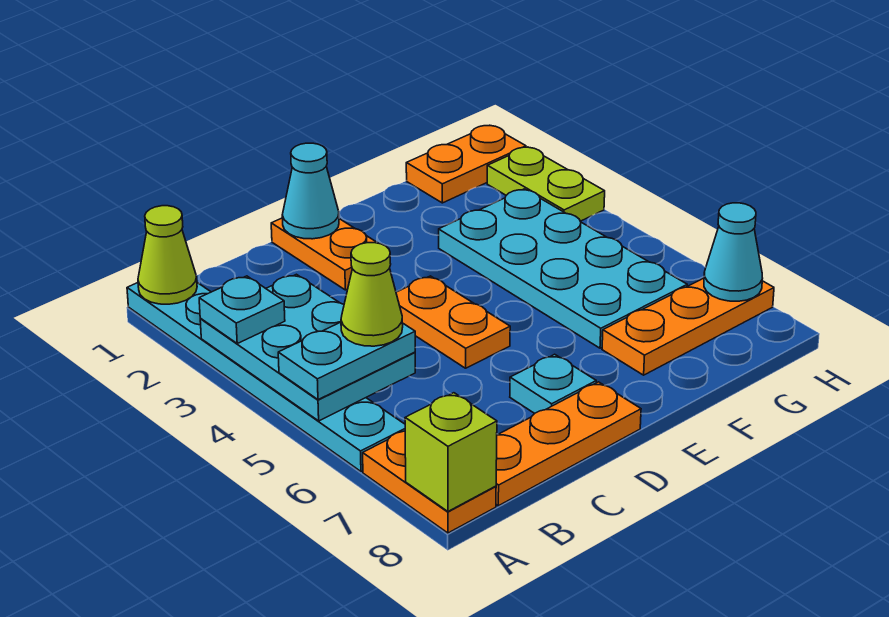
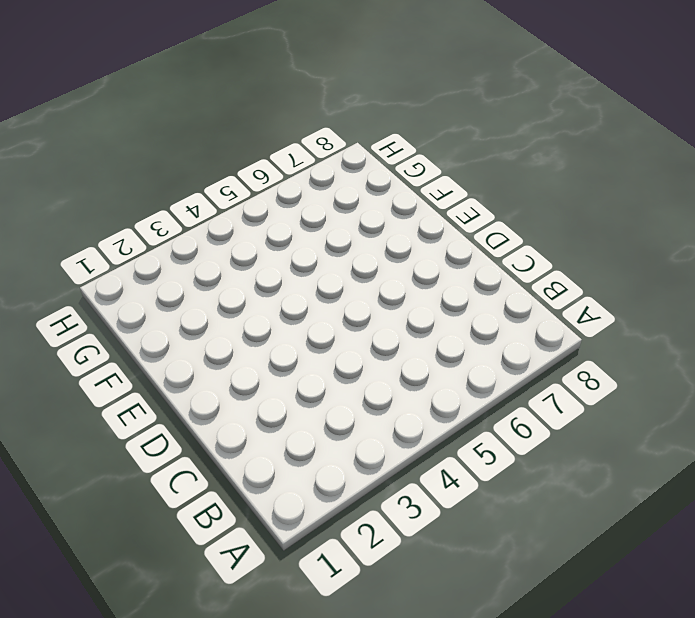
none -> cyan 1x6 plate [127,283,405,471]
none -> orange 1x2 plate [363,431,496,533]
none -> orange 1x3 plate [496,382,641,506]

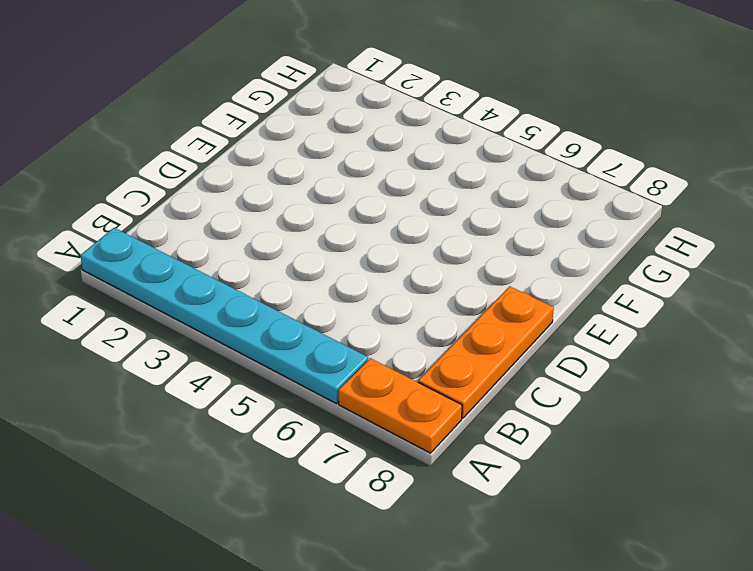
none -> orange 1x2 plate [271,218,377,290]
none -> orange 1x2 plate [396,276,510,368]
none -> cyan 1x1 plate [510,354,596,413]

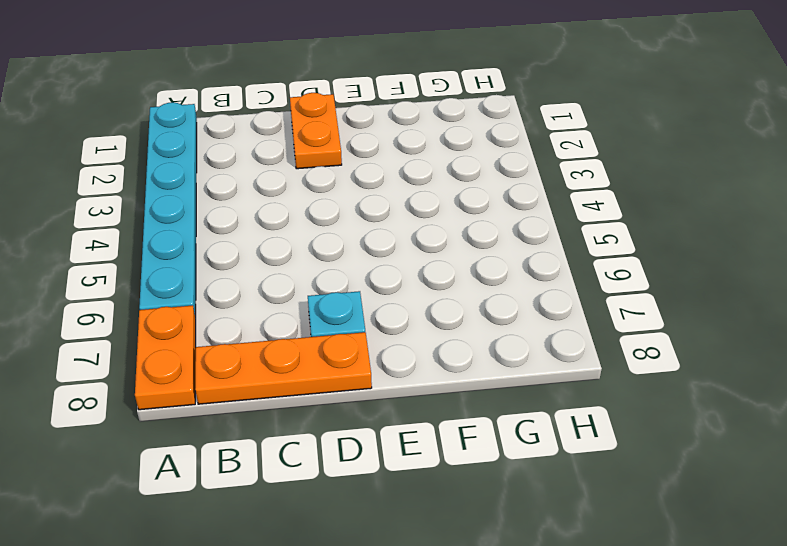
none -> orange 1x2 plate [396,276,510,368]
none -> cyan 2x4 plate [439,189,687,348]
none -> orange 1x3 plate [602,278,774,375]

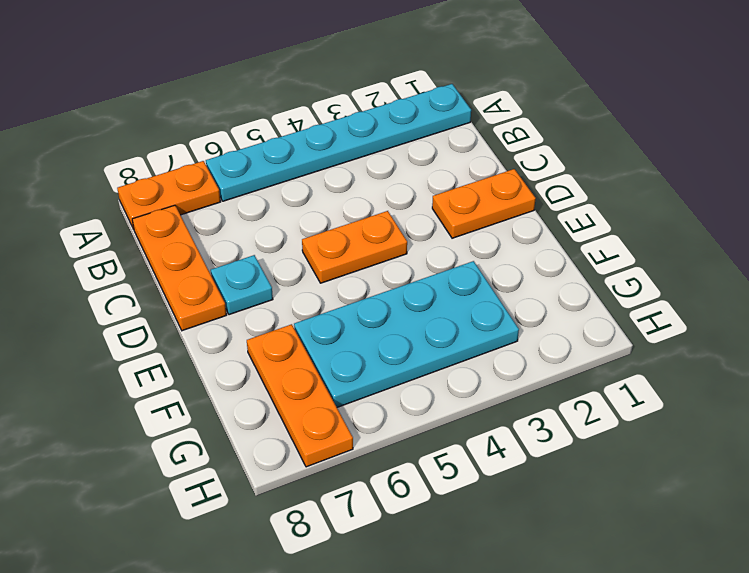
none -> orange 1x2 plate [406,125,526,203]
none -> lime 1x2 plate [487,147,605,221]
none -> lime 1x1 cone [138,206,197,304]

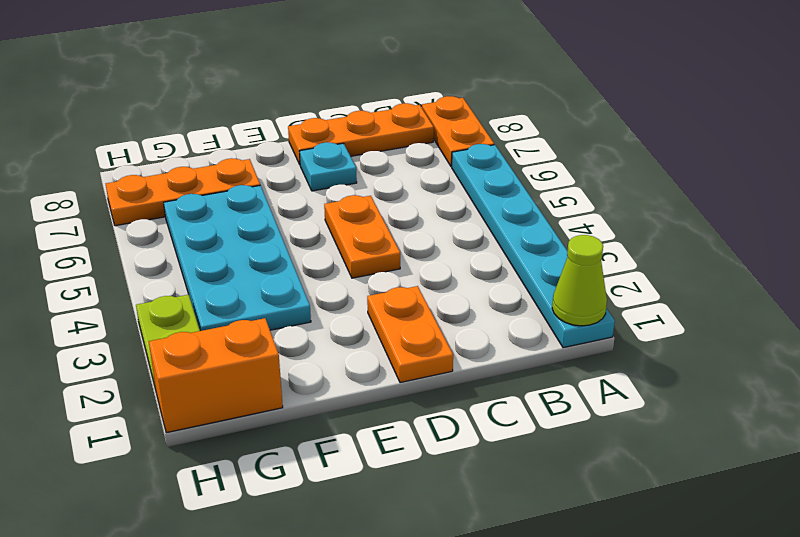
orange 1x2 brick [149,318,283,433] -> orange 1x2 plate [406,125,526,203]
none -> cyan 2x3 plate [200,274,415,421]
none -> lime 1x1 brick [405,393,497,511]
none -> cyan 1x1 cone [282,143,339,239]

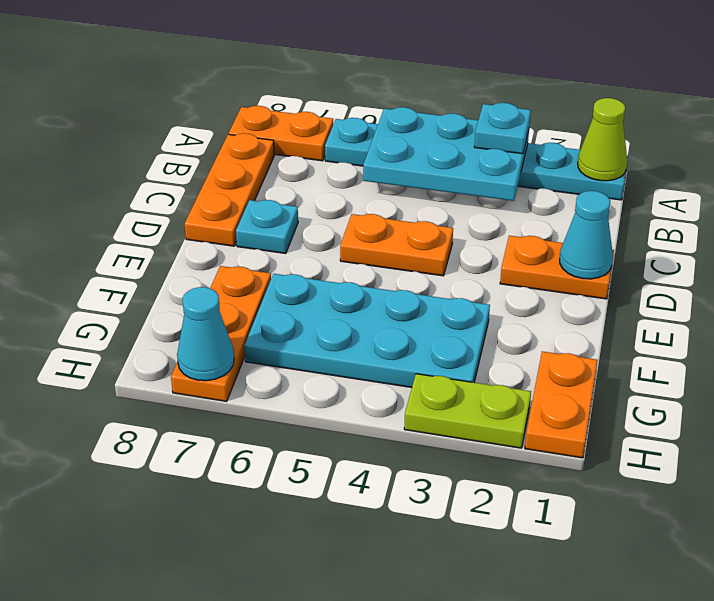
none -> lime 1x1 brick [405,393,497,511]
none -> cyan 1x2 plate [278,322,415,400]
none -> lime 1x1 cone [341,243,403,346]

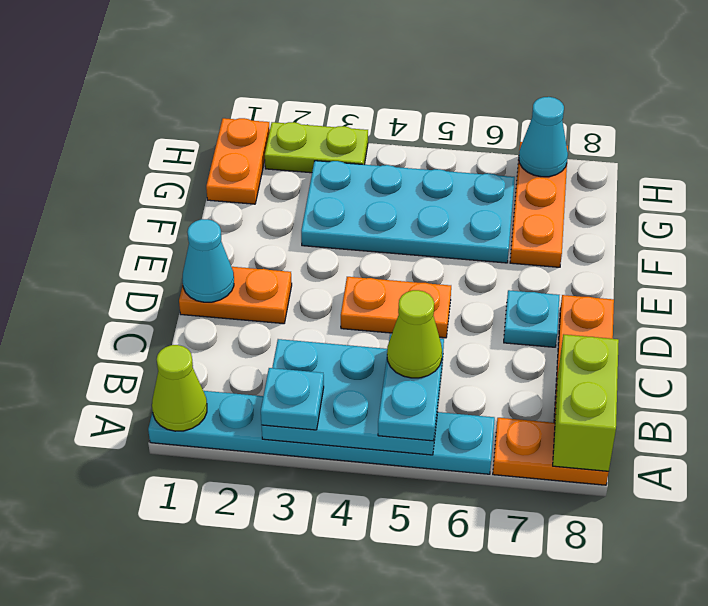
lime 1x2 brick [553,334,619,471] -> lime 1x1 brick [405,393,497,511]

